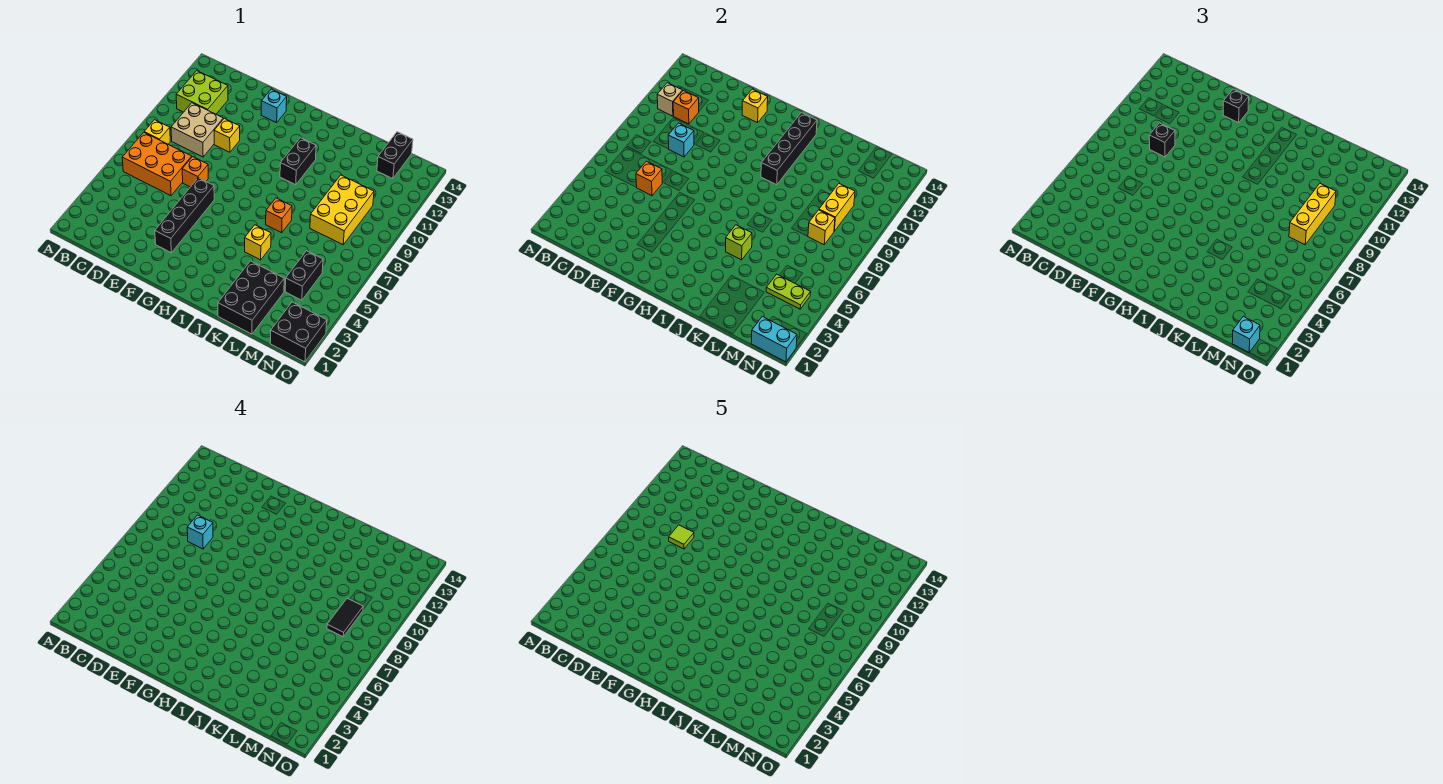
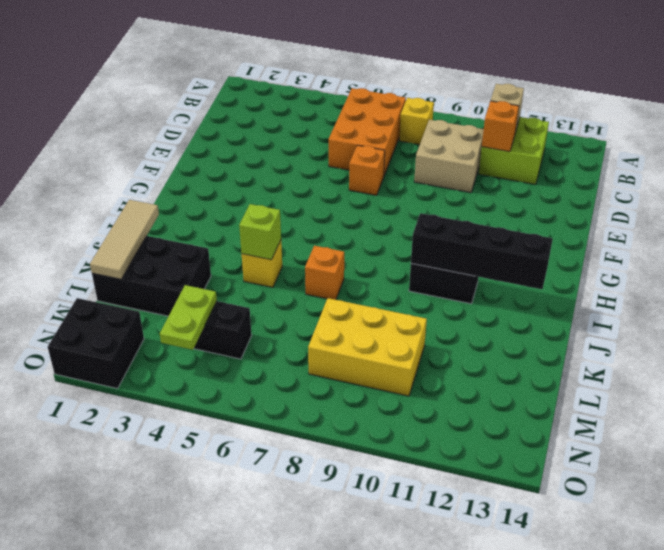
tan 1x3 tile [90,200,159,279] -> none
none -> yellow 1x1 brick [214,118,240,152]
none -> black 1x4 brick [155,178,214,253]
none -> cyan 1x1 brick [261,89,287,123]
none -> black 1x2 brick [377,132,413,179]

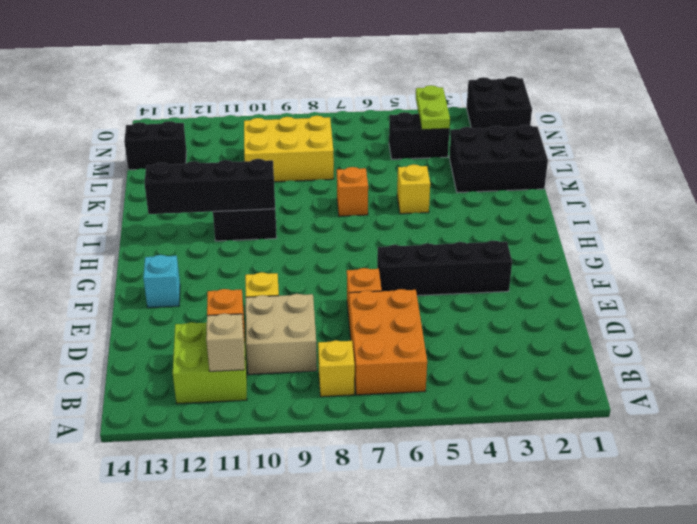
none -> orange 1x1 brick [636,161,662,196]
none -> cyan 1x1 brick [668,123,694,157]
none -> yellow 1x1 brick [742,89,768,123]
none -> lime 1x1 brick [726,225,752,260]

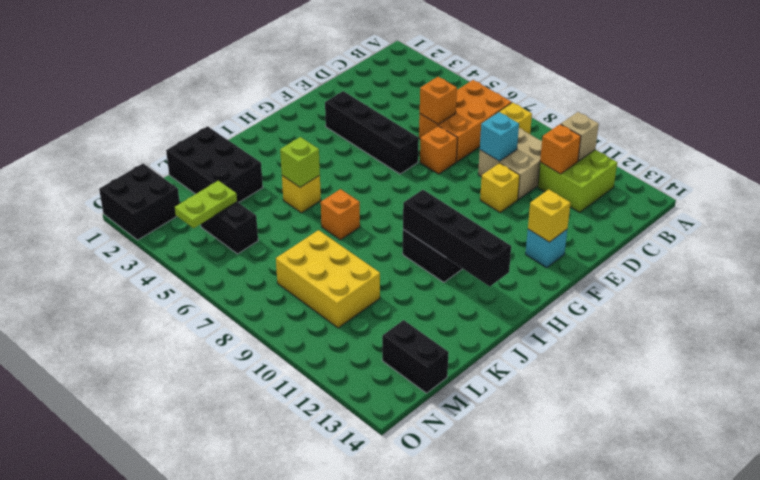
none -> yellow 1x1 brick [808,210,835,245]
none -> yellow 1x2 brick [819,183,855,231]
none -> cyan 1x2 brick [751,316,797,362]
none -> black 1x1 brick [1149,123,1175,157]

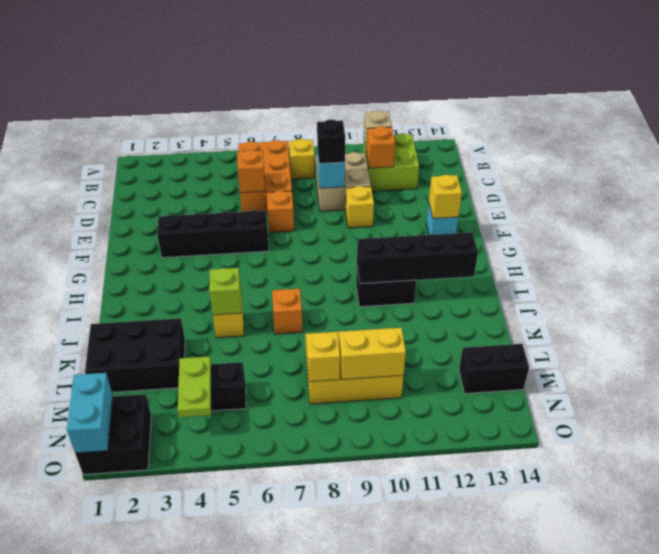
none -> black 1x1 brick [1223,89,1249,123]
none -> yellow 1x3 brick [1289,183,1336,245]
none -> cyan 1x1 brick [1232,316,1260,352]
none -> cyan 1x1 brick [187,515,213,549]

